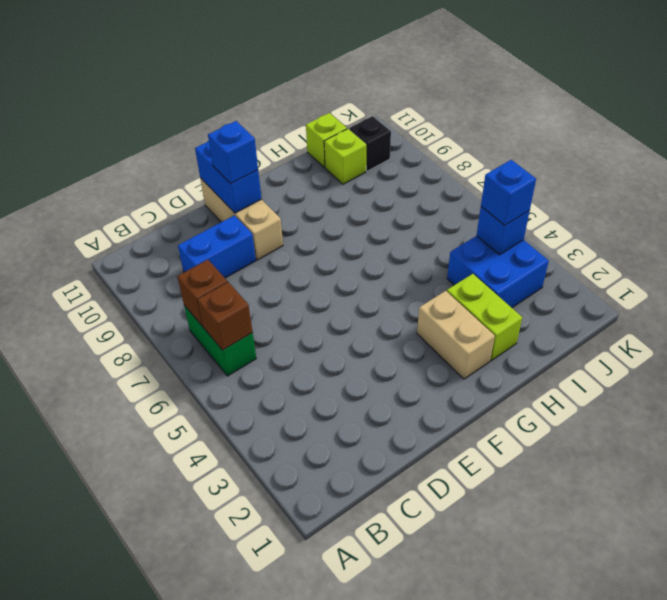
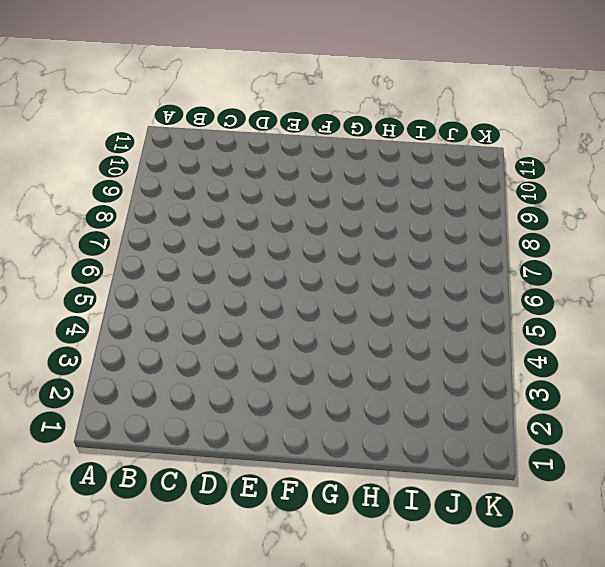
none -> green 1x2 brick [184,305,256,376]
none -> blue 1x2 brick [178,215,256,278]
none -> tan 1x3 brick [200,178,283,260]

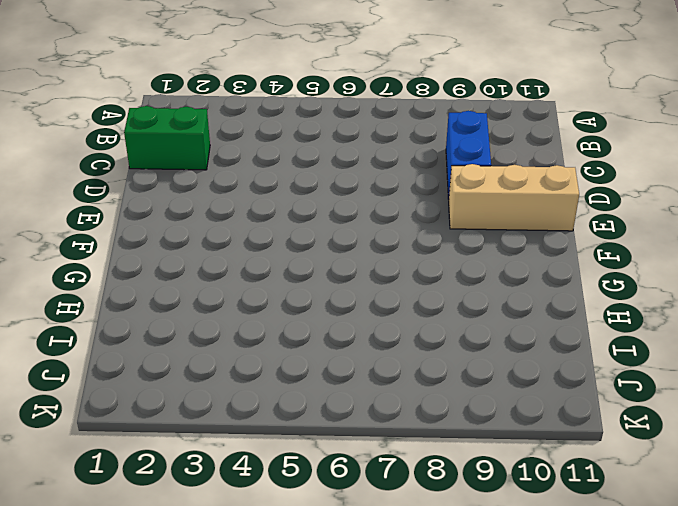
green 1x2 brick [124,106,210,170] -> green 1x2 brick moved to [184,305,256,376]
none -> tan 1x2 brick [417,291,495,379]
none -> lime 1x2 brick [447,274,522,360]
none -> blue 2x2 brick [447,236,549,308]

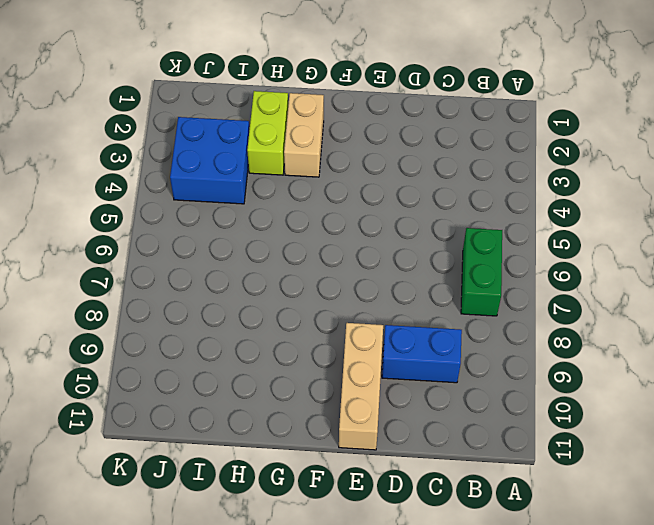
none -> lime 1x1 brick [324,129,366,184]
none -> lime 1x1 brick [306,113,347,168]
none -> black 1x1 brick [349,116,391,171]

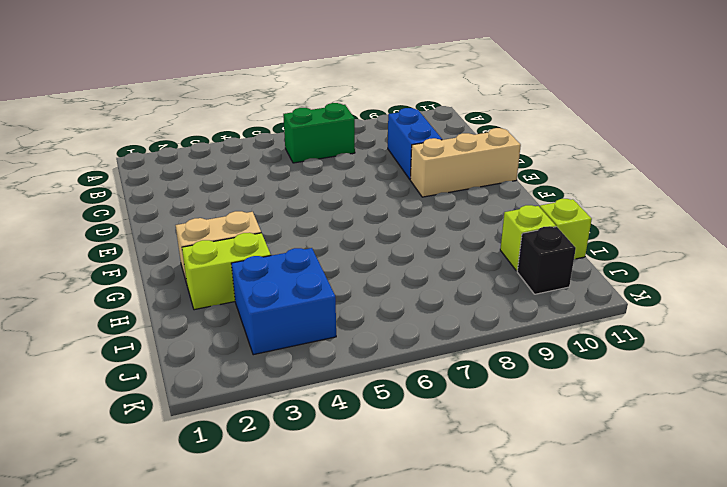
none -> brown 1x1 brick [197,282,253,350]
none -> brown 1x1 brick [177,260,227,326]
none -> blue 1x2 brick [195,141,261,213]

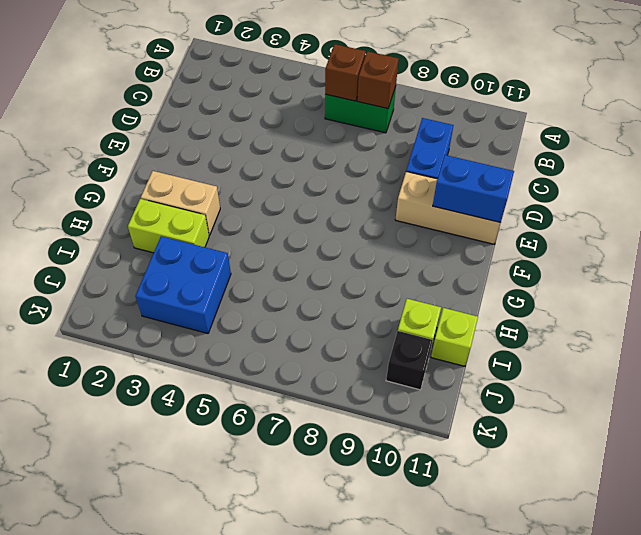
none -> blue 1x1 brick [476,207,530,255]
none -> blue 1x1 brick [208,121,258,184]
none -> blue 1x1 brick [481,160,536,225]

